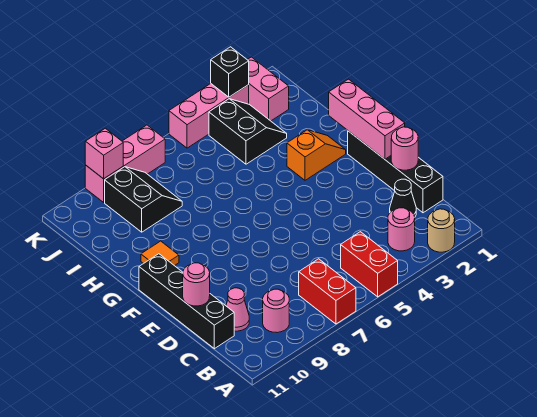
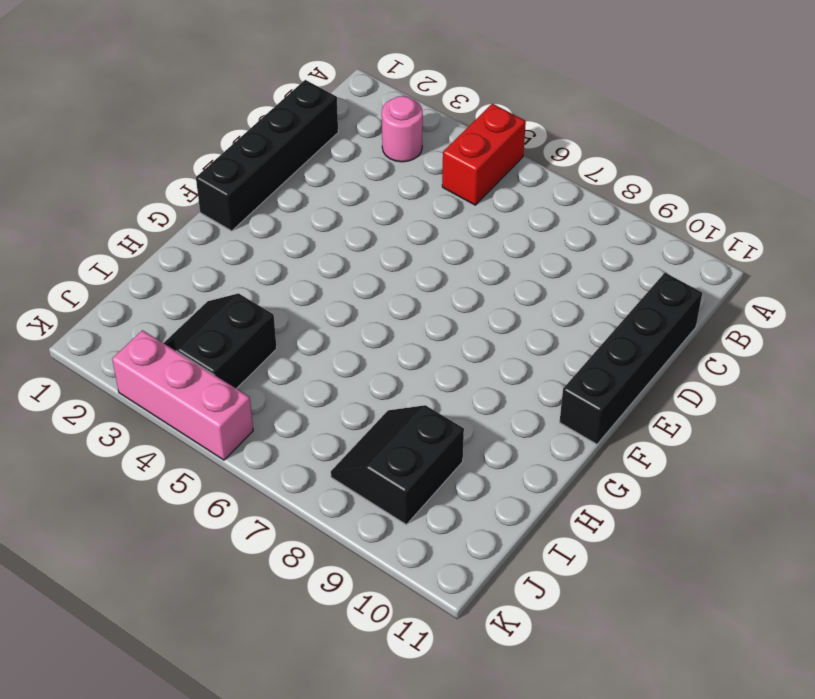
none -> tan 1x1 round brick [428,209,455,252]
none -> red 1x2 brick [299,259,356,324]
none -> pink 1x1 round brick [263,289,289,333]

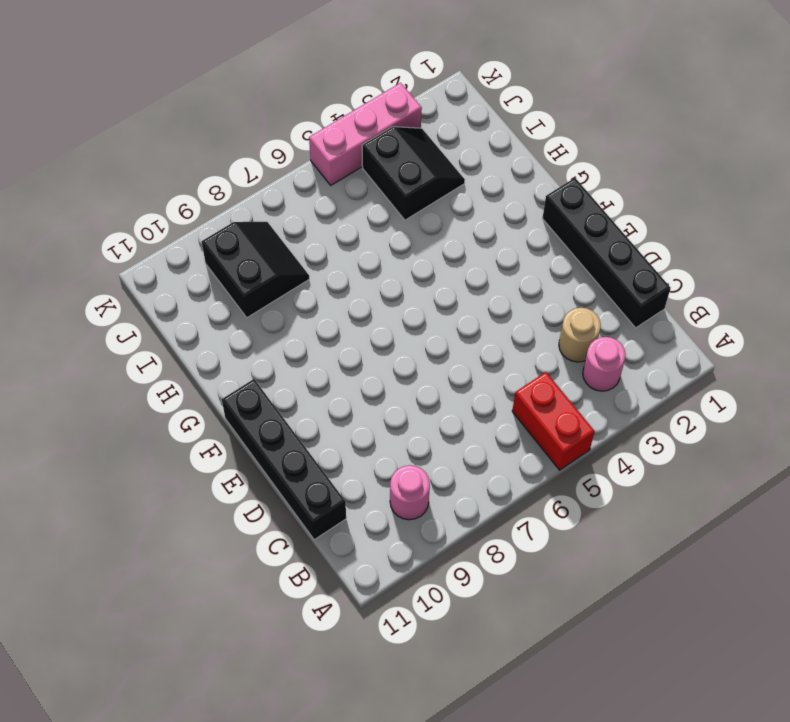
tan 1x1 round brick [559,308,601,362] -> tan 1x1 round brick moved to [428,209,455,252]
none -> red 1x2 brick [299,259,356,324]
none -> black 1x1 cone [390,179,416,217]
none -> pink 1x1 cone [226,288,249,331]

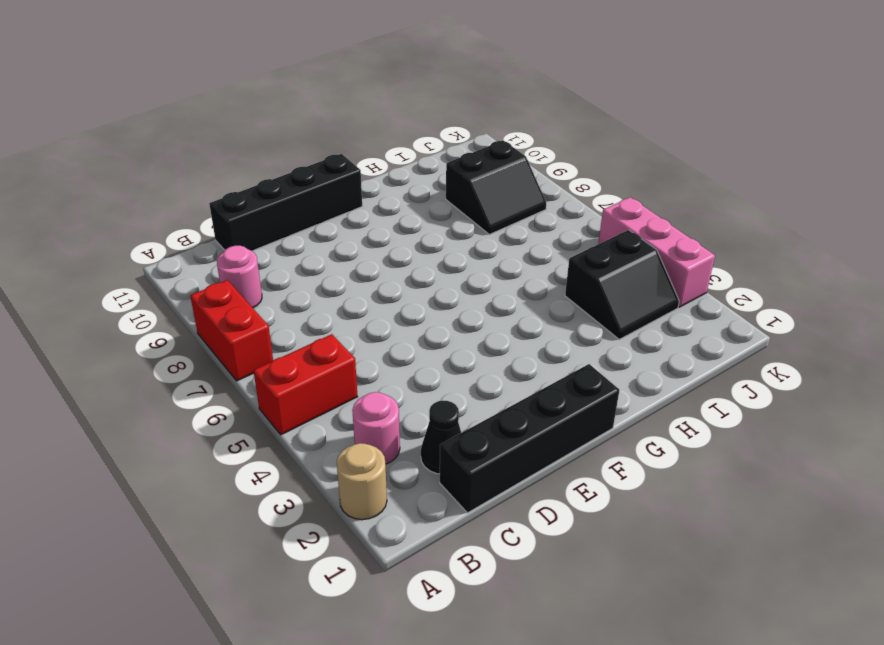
red 1x2 brick [190,280,273,381] -> red 1x2 brick turned to [299,259,356,324]
none -> pink 1x1 cone [226,288,249,331]
none -> orange 1x2 slope [287,130,346,180]
none -> orange 1x1 tile [141,241,179,266]

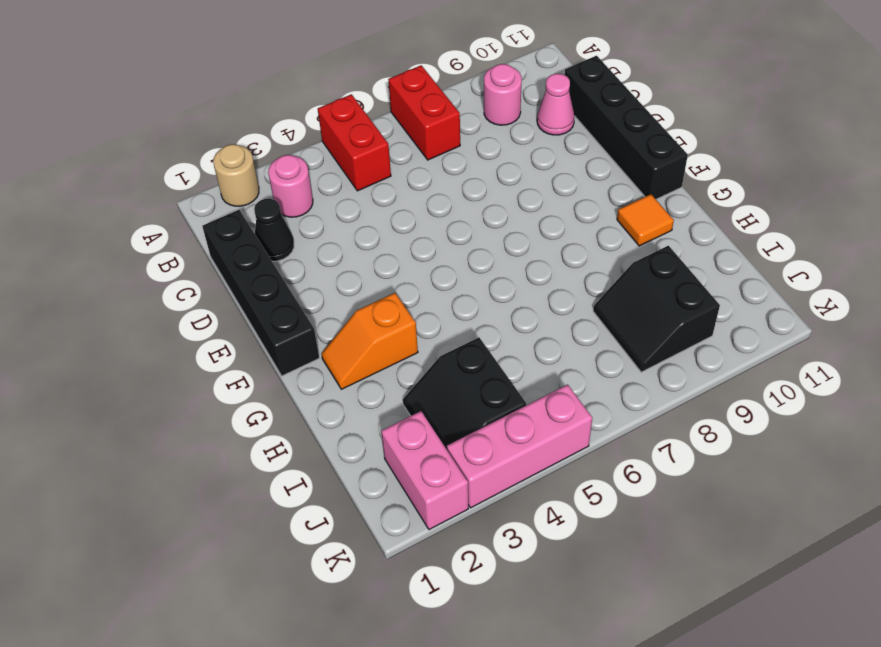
none -> pink 1x3 brick [85,125,165,202]
none -> pink 1x1 round brick [391,127,418,170]
none -> pink 1x1 round brick [183,263,210,306]

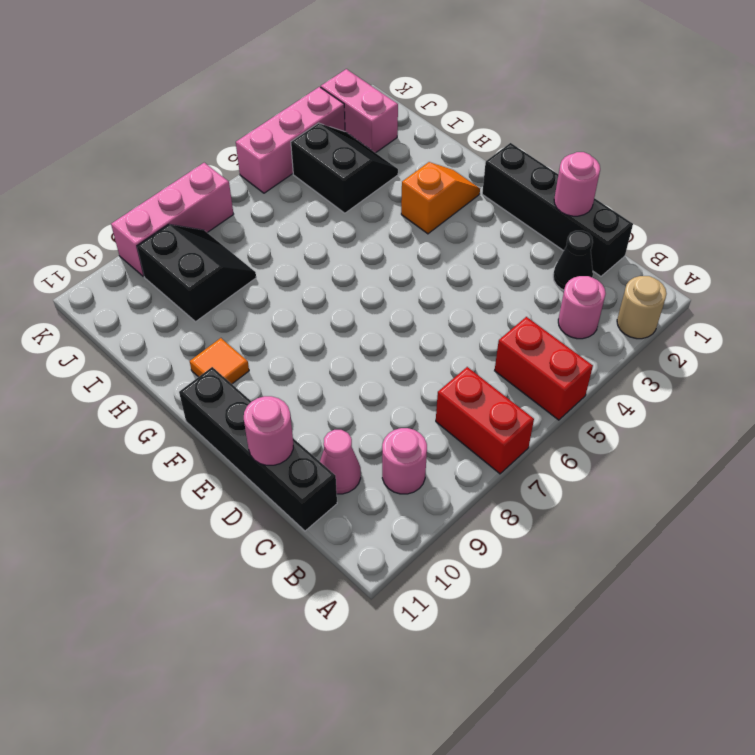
none -> pink 1x3 brick [329,79,405,159]
none -> black 1x1 brick [211,47,249,97]
none -> pink 1x1 brick [85,128,123,179]

